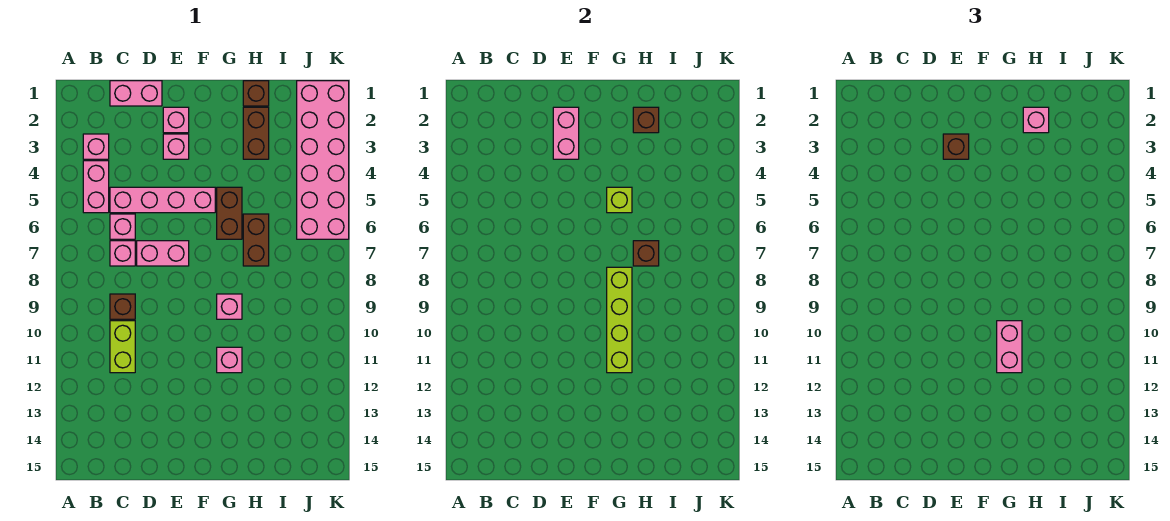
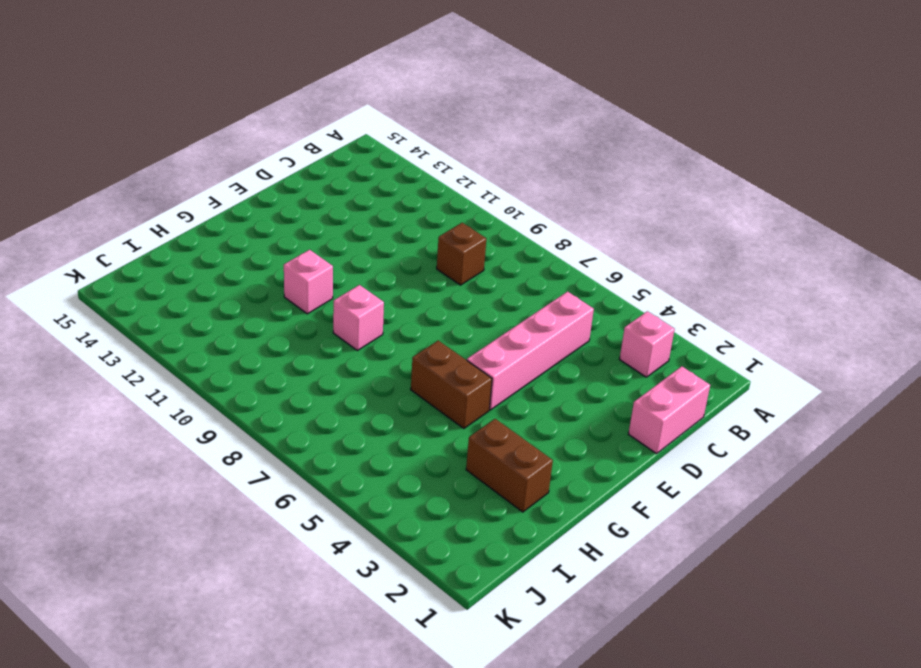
none -> pink 1x2 brick [83,161,109,213]
none -> pink 1x1 brick [110,214,135,239]
none -> pink 1x1 brick [110,241,135,266]

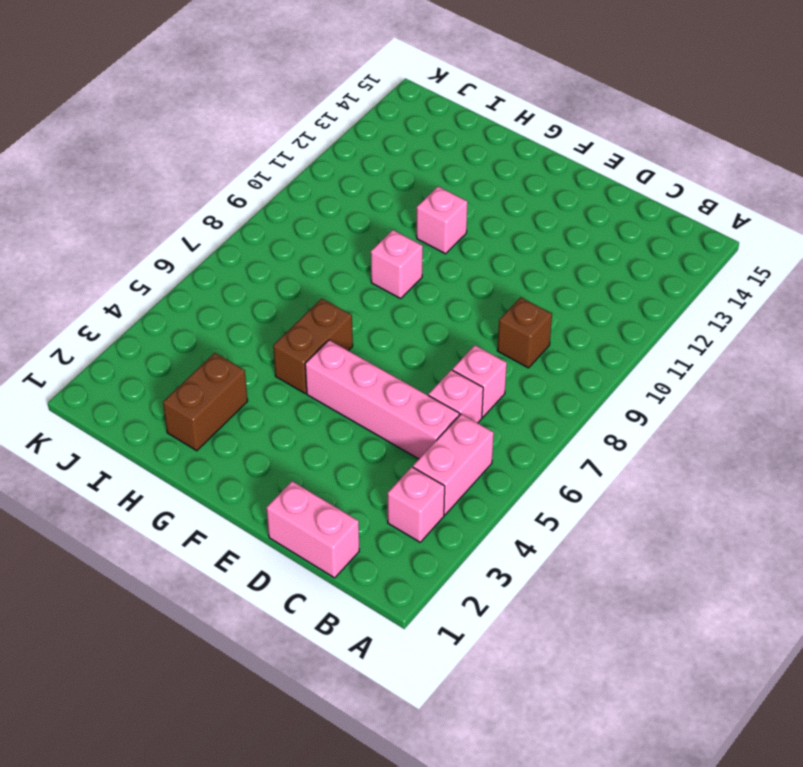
none -> lime 1x2 brick [110,321,135,373]
none -> pink 1x2 brick [137,241,189,266]
none -> pink 1x1 brick [163,107,189,133]

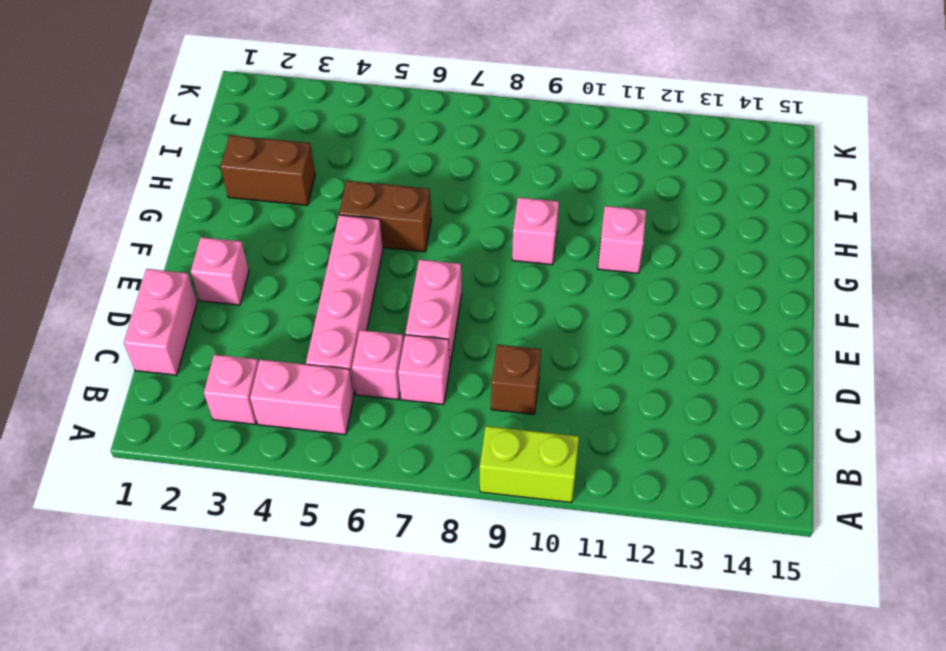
lime 1x2 brick [480,426,579,503] -> lime 1x2 brick moved to [110,321,135,373]
none -> pink 1x1 brick [163,134,189,159]
none -> brown 1x1 brick [243,81,269,106]
none -> brown 1x2 brick [243,214,269,266]

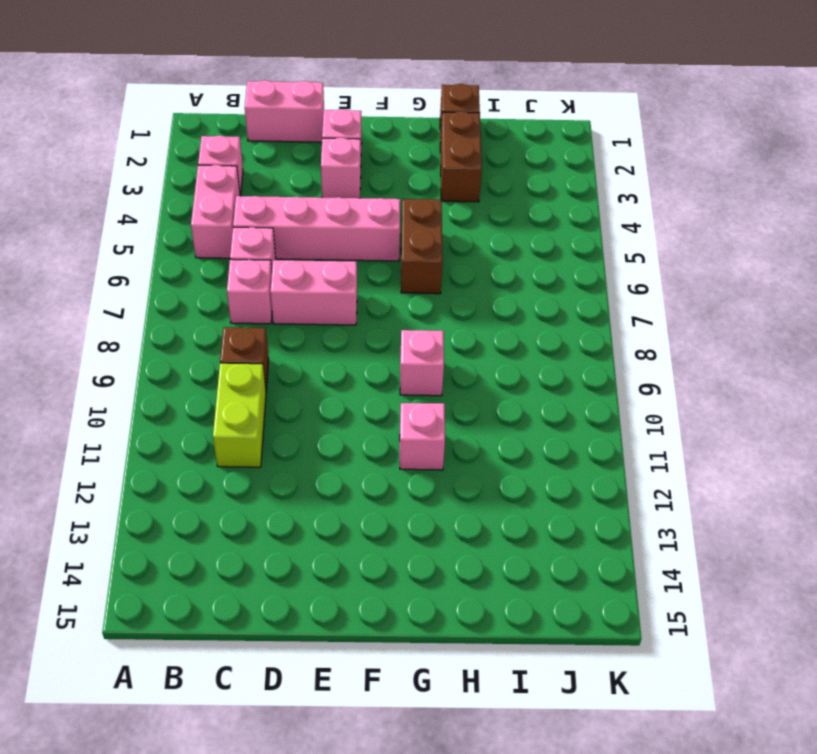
none -> brown 1x2 brick [243,214,269,266]
none -> pink 2x6 brick [297,81,349,239]
none -> pink 1x2 brick [553,107,579,159]

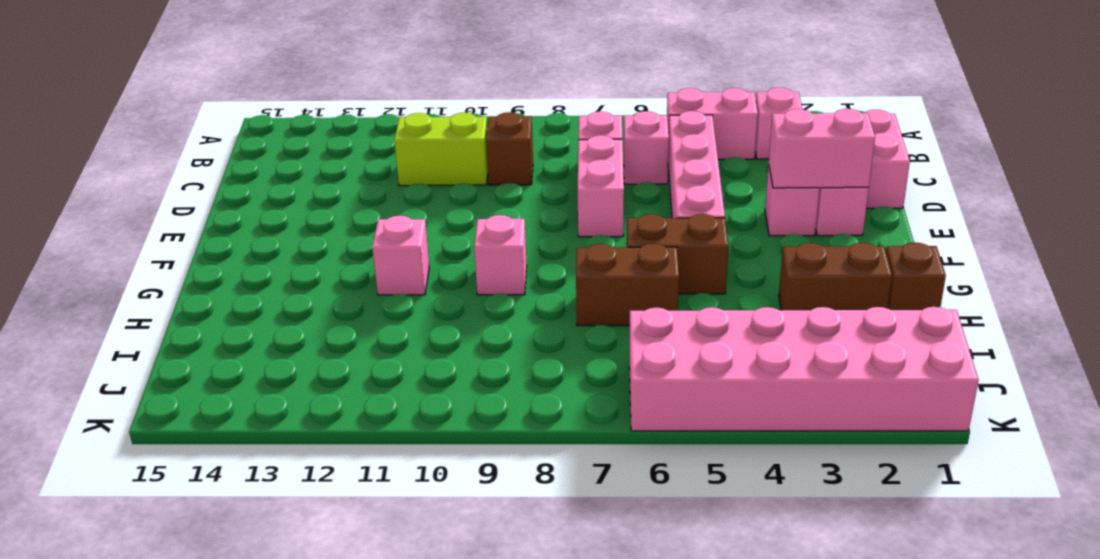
none -> lime 1x1 brick [607,187,632,213]
none -> lime 1x4 brick [607,267,632,373]
none -> brown 1x1 brick [633,107,659,133]

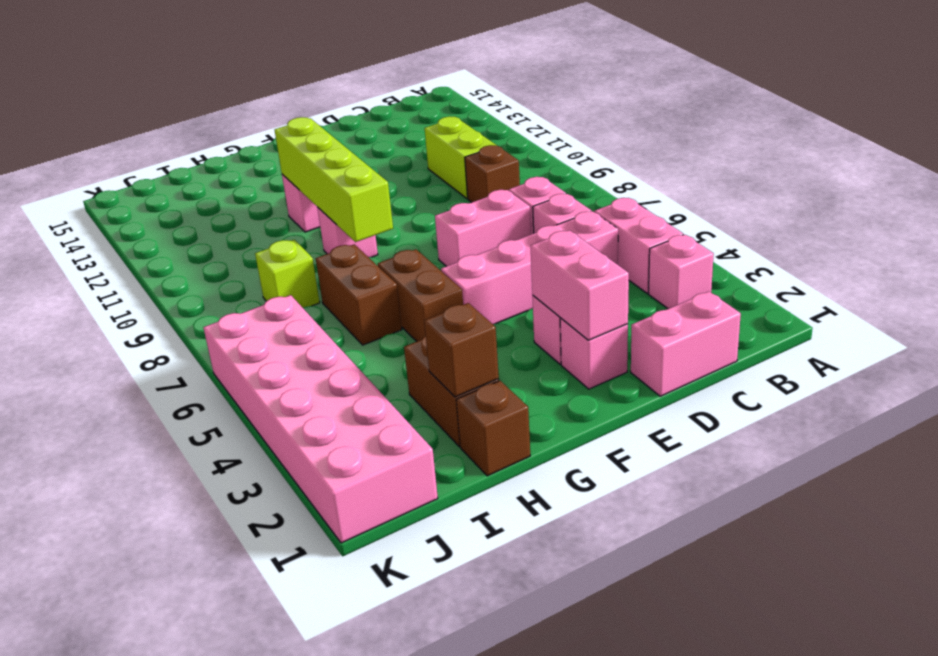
lime 1x1 brick [255,240,320,308] -> lime 1x1 brick moved to [607,187,632,213]
none -> brown 1x1 brick [633,241,659,266]
none -> brown 1x1 brick [943,134,969,159]
none -> pink 1x2 brick [997,321,1022,373]

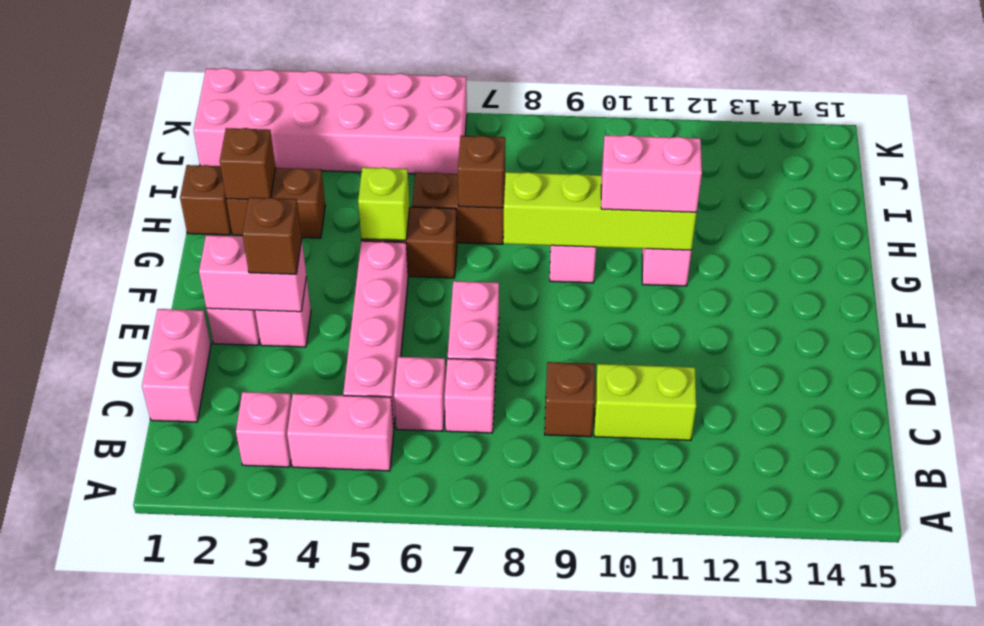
none -> pink 1x1 brick [1023,107,1049,133]

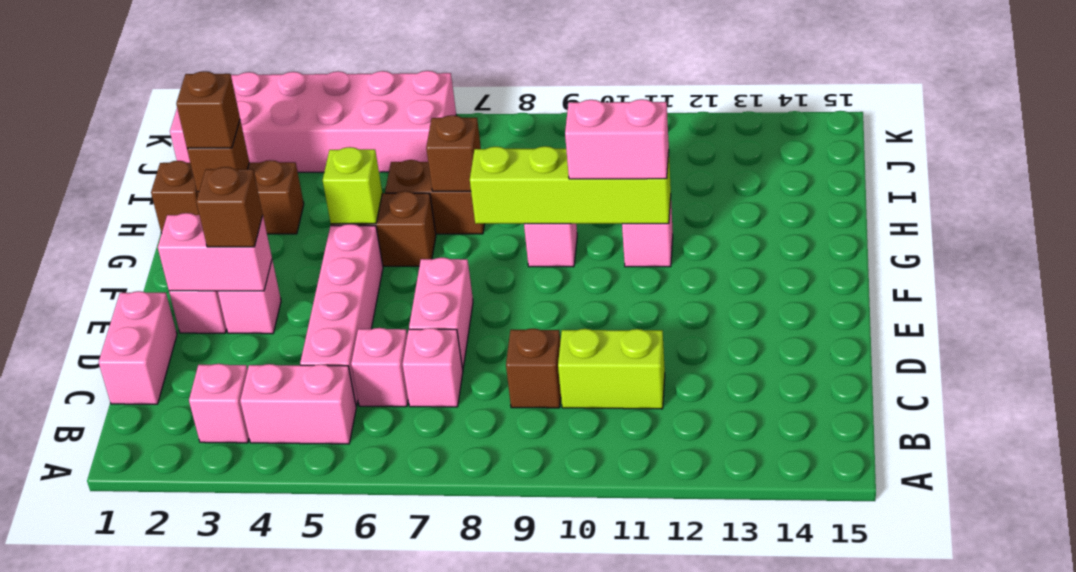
brown 1x1 brick [176,71,240,148] -> pink 1x1 brick [1023,107,1049,133]

